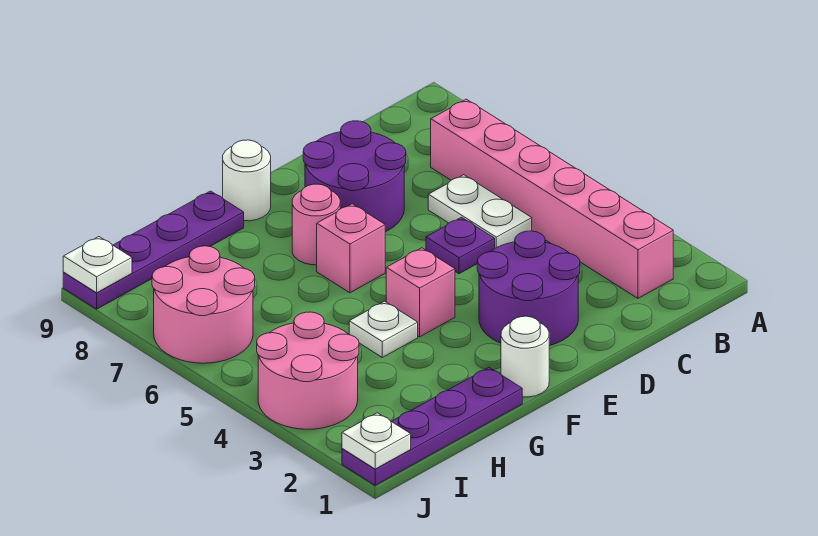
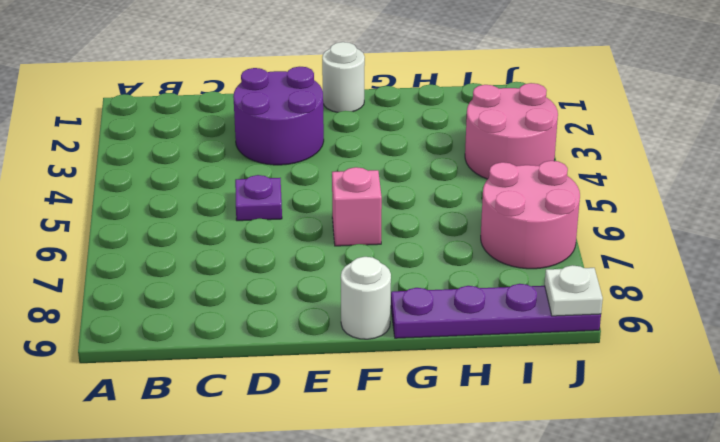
none -> pink 1x6 brick [431,99,673,298]
none -> white 1x2 plate [428,175,532,248]
none -> purple 2x2 round brick [303,121,406,232]

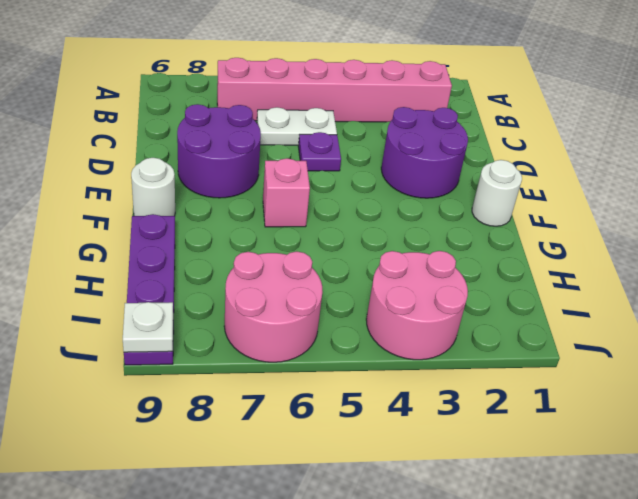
none -> pink 1x1 brick [386,248,455,337]
none -> pink 1x1 round brick [292,184,340,265]
none -> purple 1x4 plate [342,368,522,485]

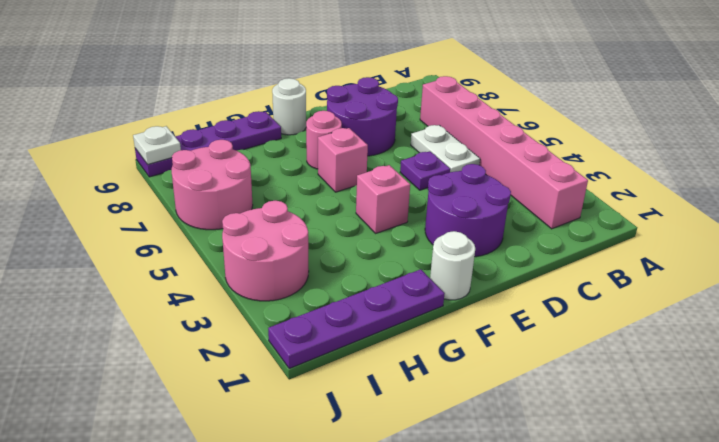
none -> white 1x1 plate [349,301,418,357]
none -> white 1x1 plate [342,413,411,469]

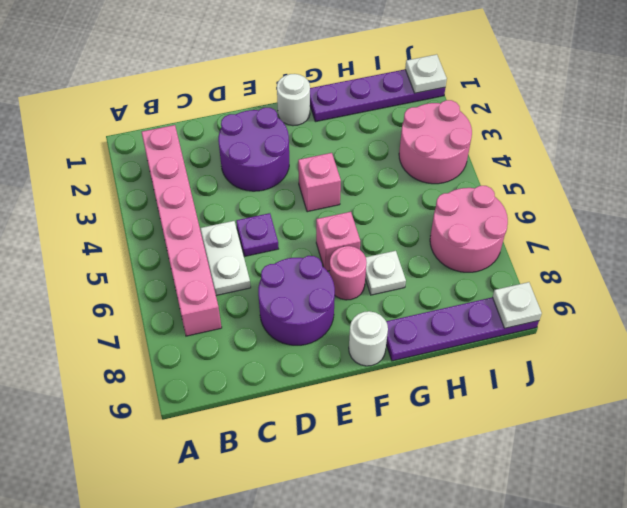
white 1x1 plate [365,251,406,295] -> white 1x1 plate moved to [349,301,418,357]

